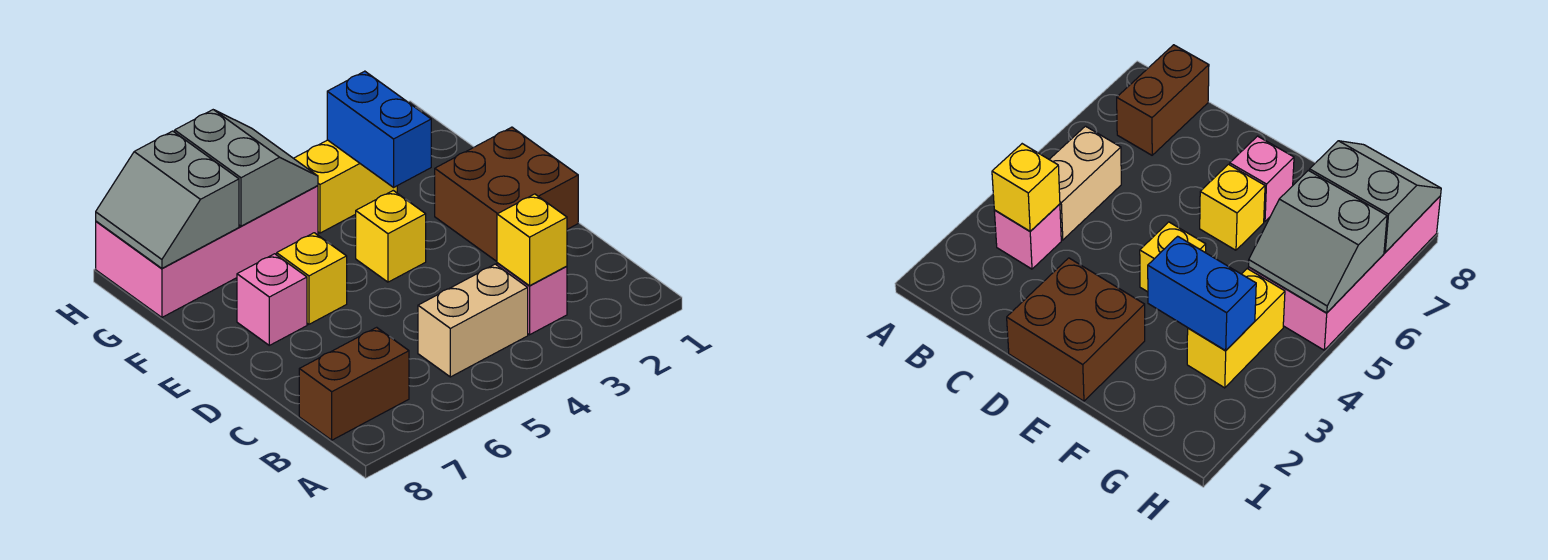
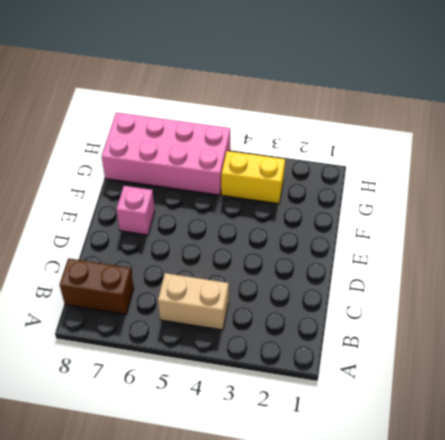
none -> pink 1x1 brick [497,263,567,335]
none -> brown 2x2 brick [435,127,578,261]
none -> yellow 1x1 brick [356,191,426,282]

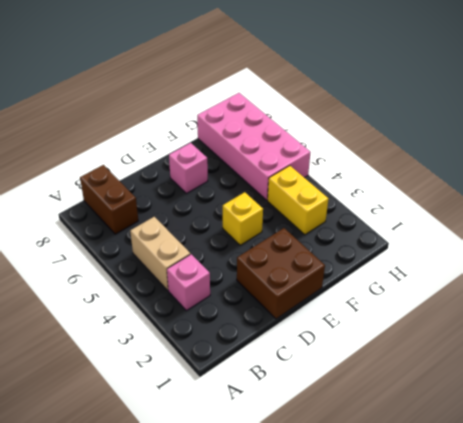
none -> yellow 1x1 brick [277,233,347,324]
none -> yellow 1x1 brick [497,194,567,286]
none -> blue 1x2 brick [327,71,431,187]

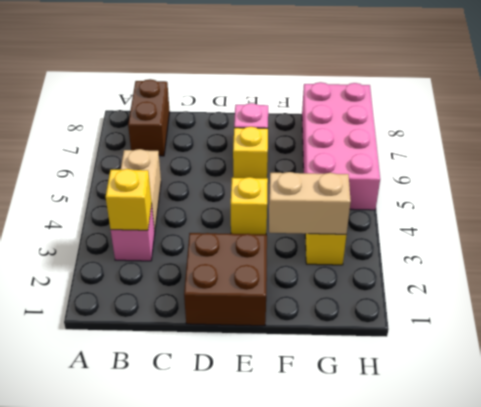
tan 1x2 brick [269,172,351,234] -> blue 1x2 brick [327,71,431,187]
none -> grey 2x2 slope [175,110,318,226]
none -> grey 2x2 slope [96,131,239,268]

